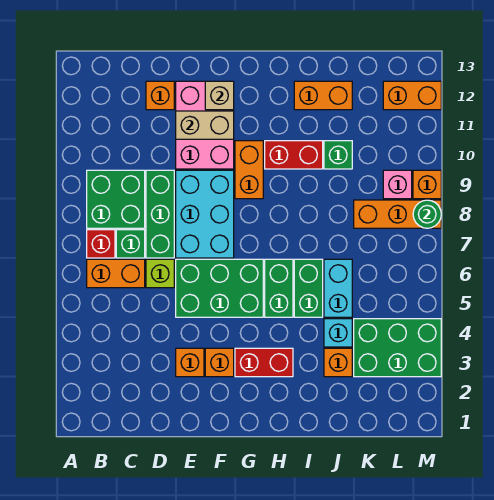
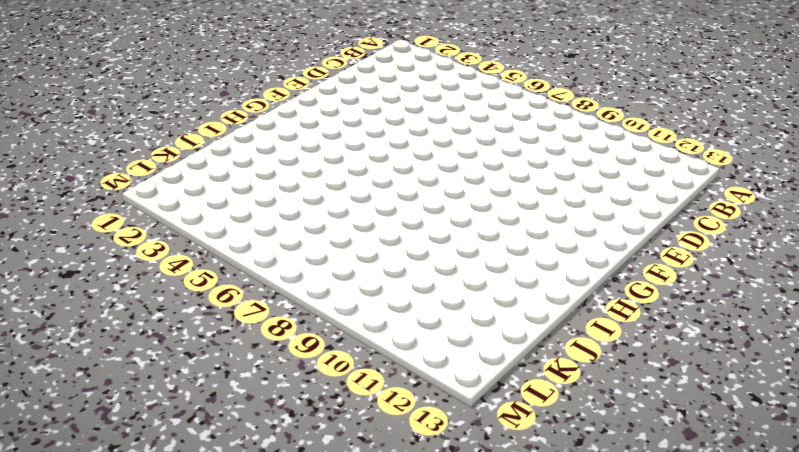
none -> orange 1x2 brick [87,259,145,288]
none -> red 1x1 brick [87,230,115,258]
none -> green 2x2 brick [87,170,145,228]
none -> green 1x1 brick [116,230,145,258]

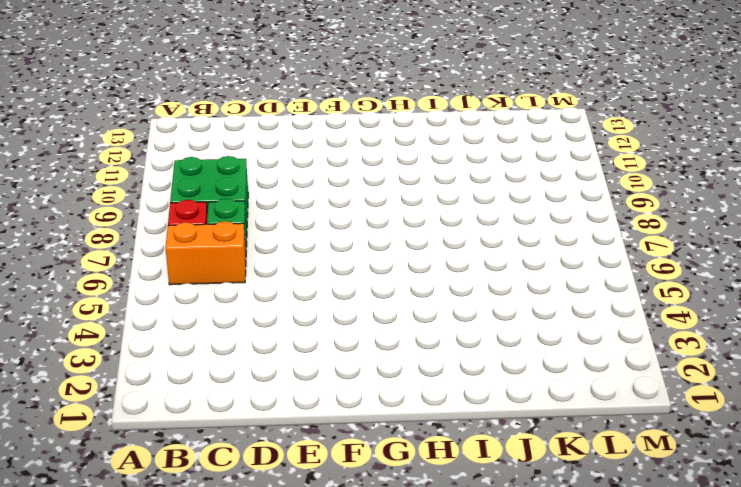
none -> lime 1x1 brick [146,259,174,288]
none -> green 1x3 brick [146,170,174,258]
none -> orange 1x1 brick [146,81,174,110]
none -> orange 1x1 brick [176,348,204,377]

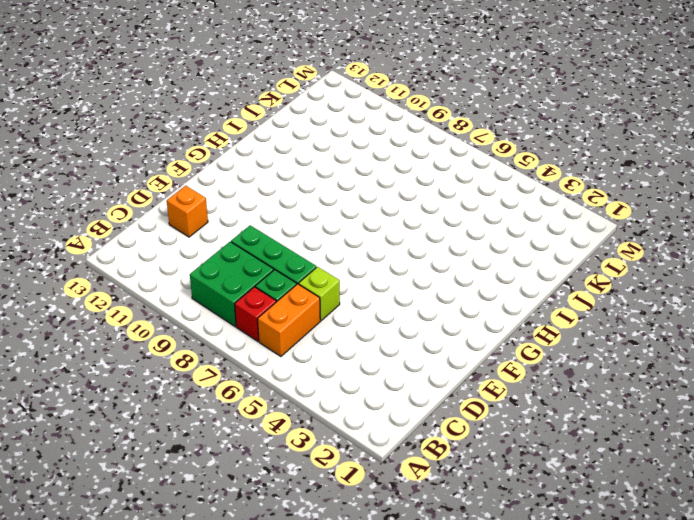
none -> orange 1x1 brick [176,348,204,377]
none -> green 2x3 brick [176,259,263,317]
none -> cyan 2x3 brick [176,170,234,258]
none -> pink 2x3 brick [176,81,234,169]

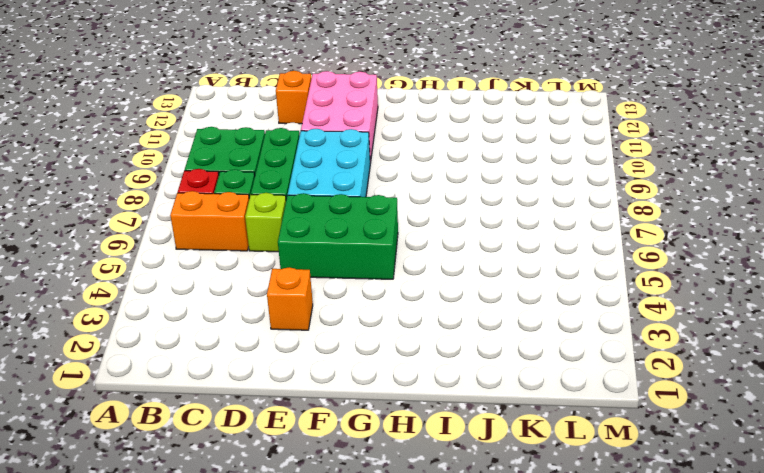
none -> orange 1x1 brick [205,348,234,377]
none -> red 1x2 brick [235,348,293,377]
none -> orange 1x2 brick [235,141,263,199]
none -> green 1x2 brick [265,259,293,317]

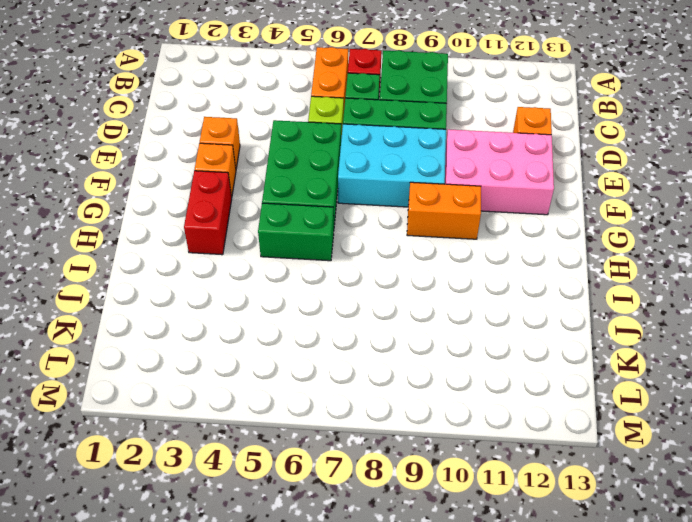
none -> red 1x2 brick [265,141,323,169]
none -> green 1x2 brick [294,259,323,317]
none -> orange 1x2 brick [294,81,352,110]
none -> orange 1x1 brick [324,348,352,377]

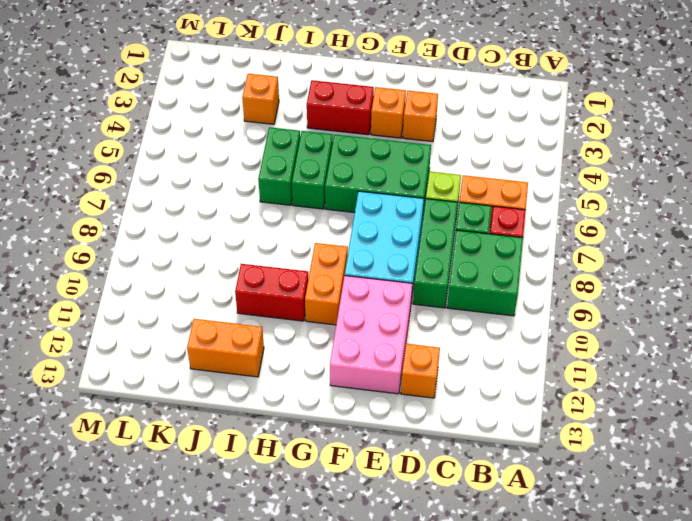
none -> cyan 1x1 brick [324,319,352,347]
none -> cyan 1x2 brick [324,259,352,317]
none -> green 1x1 brick [324,141,352,169]
none -> green 2x3 brick [354,319,441,377]

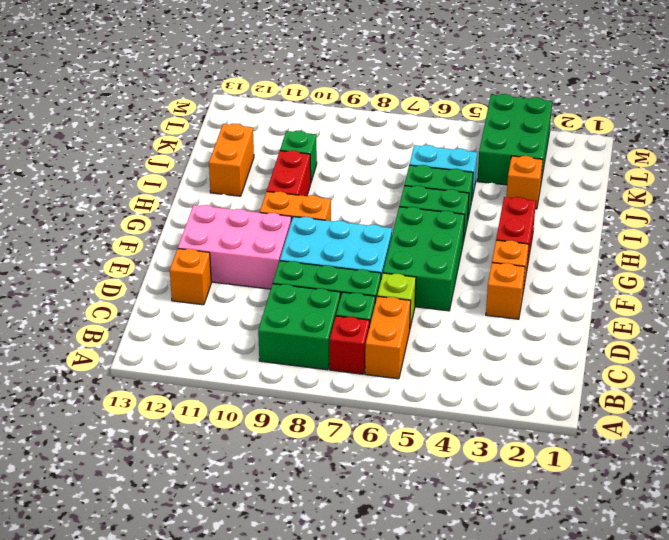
none -> cyan 1x1 brick [324,319,352,347]
none -> orange 1x3 brick [354,200,441,228]
none -> pink 1x1 brick [383,170,412,199]
none -> orange 1x2 brick [383,81,441,110]

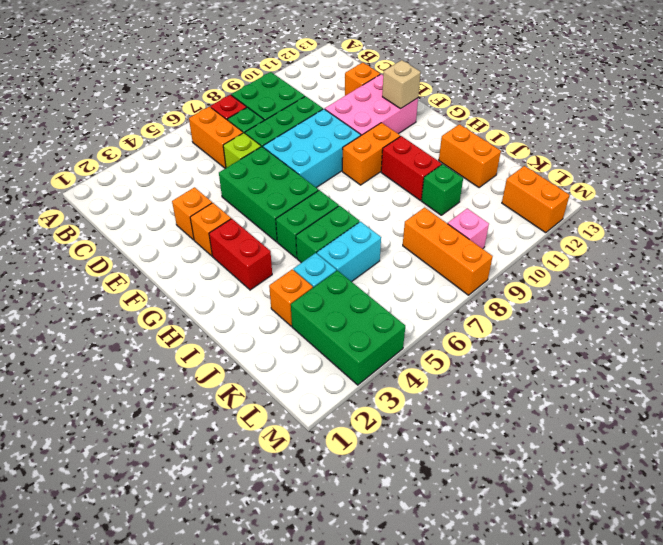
none -> orange 1x1 brick [413,170,441,199]
none -> tan 1x2 brick [176,111,234,139]
none -> green 1x1 round brick [413,200,441,228]

